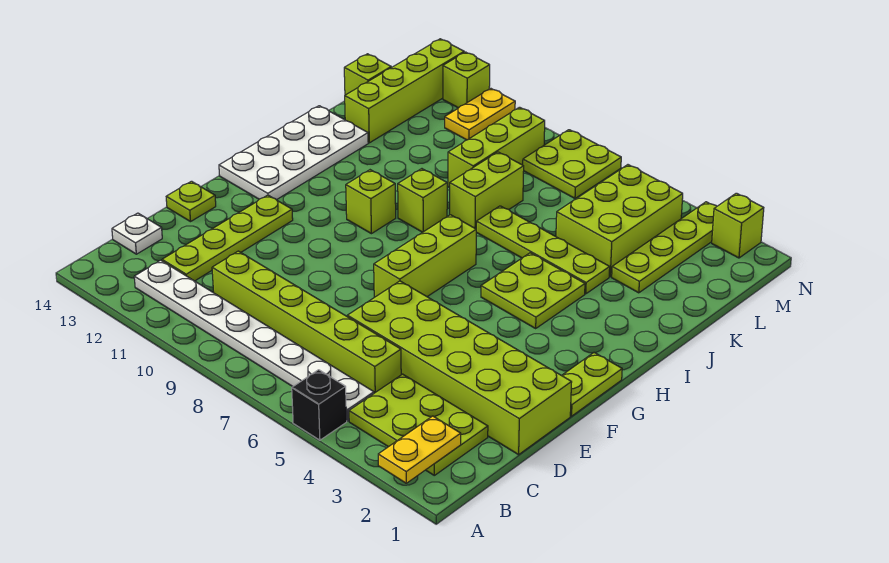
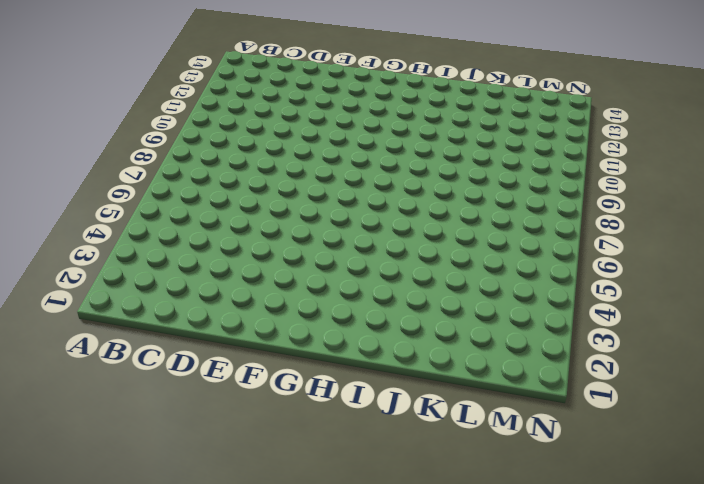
none -> black 1x1 brick [292,370,347,440]
none -> lime 2x3 plate [349,374,488,475]
none -> white 1x8 plate [134,260,374,421]

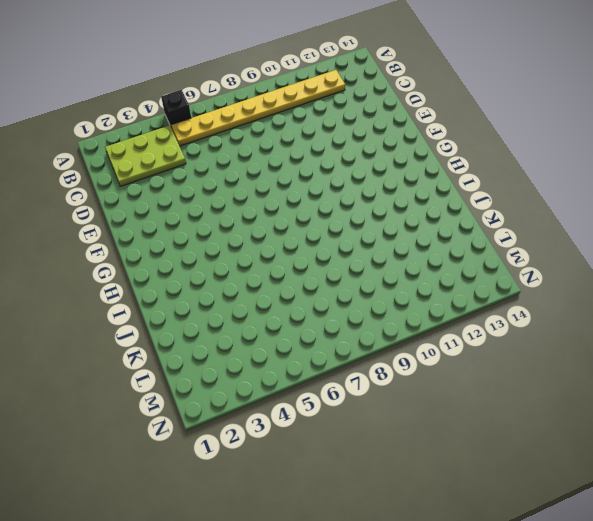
yellow 1x8 plate [171,70,345,146] -> white 1x8 plate [134,260,374,421]
none -> lime 1x6 brick [212,251,401,393]
none -> lime 1x4 plate [162,195,293,281]
none -> white 1x1 plate [112,213,162,254]

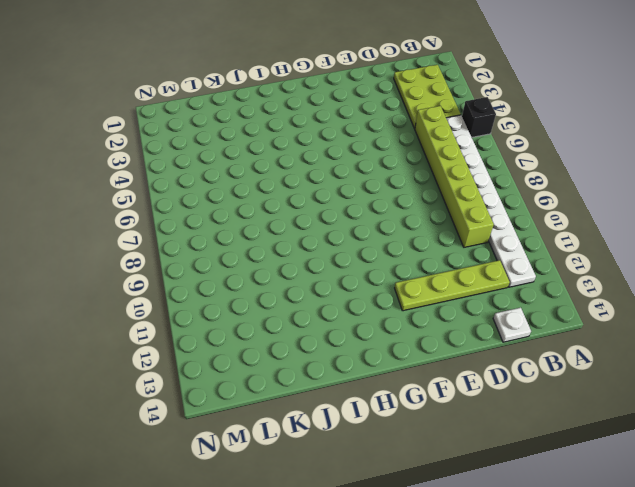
none -> lime 2x6 brick [347,281,572,455]
none -> lime 1x1 plate [166,181,216,222]
none -> lime 1x2 plate [562,353,622,416]

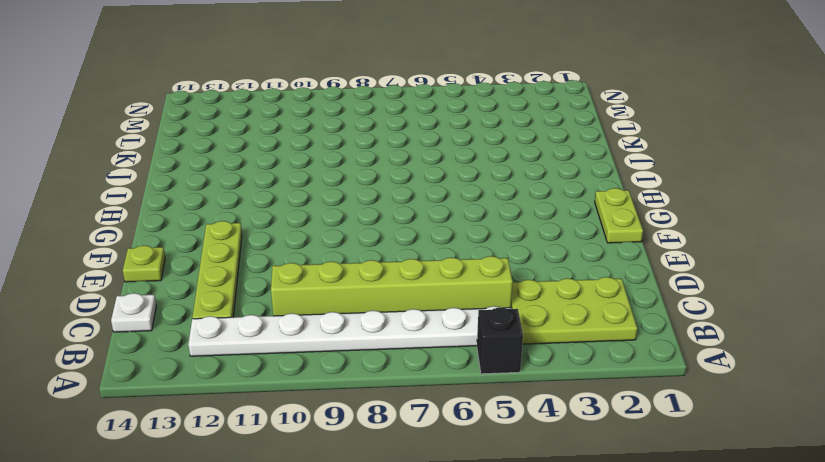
none -> lime 2x6 brick [347,281,572,455]
none -> lime 1x3 brick [374,215,476,297]
none -> white 2x4 plate [219,106,368,200]

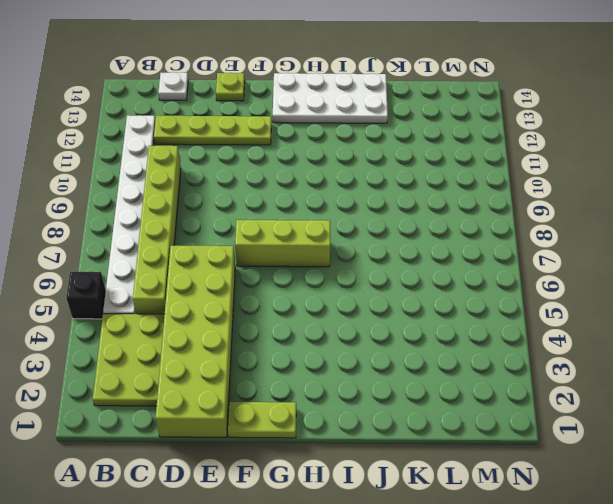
none -> lime 2x2 plate [481,253,585,328]
none -> lime 1x1 brick [346,170,396,234]
none -> lime 1x1 brick [398,169,447,232]

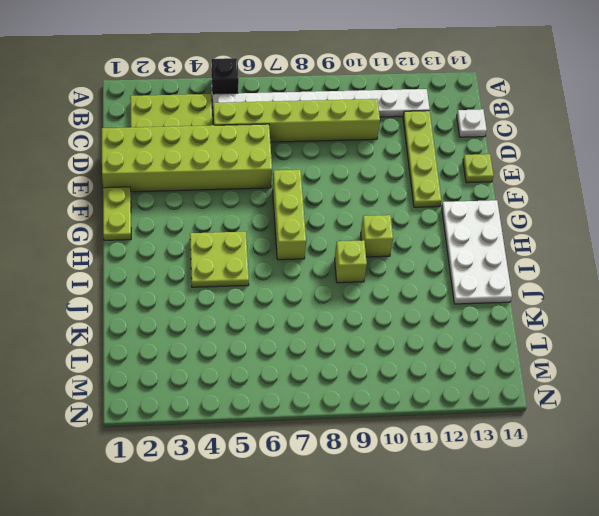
none -> lime 1x4 plate [476,206,610,294]
none -> lime 1x2 brick [450,152,524,229]
none -> lime 1x4 plate [612,202,717,293]

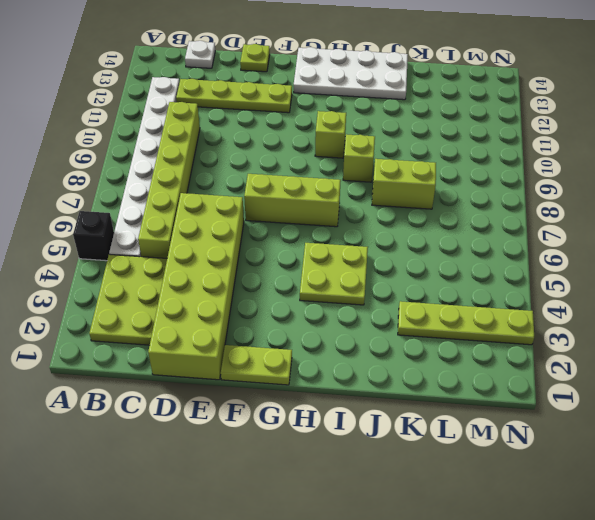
none -> lime 1x4 plate [476,206,610,294]
none -> lime 2x3 brick [556,165,683,277]
none -> lime 1x3 brick [448,107,545,188]

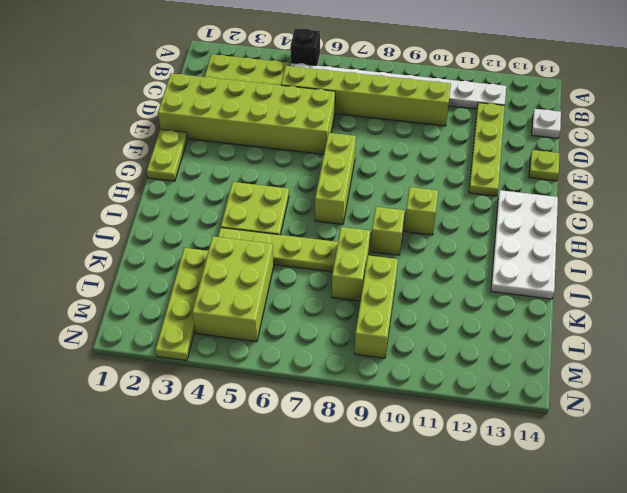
none -> lime 1x4 brick [345,39,464,143]
none -> lime 1x1 brick [344,54,391,95]
none -> lime 2x2 plate [523,130,621,198]

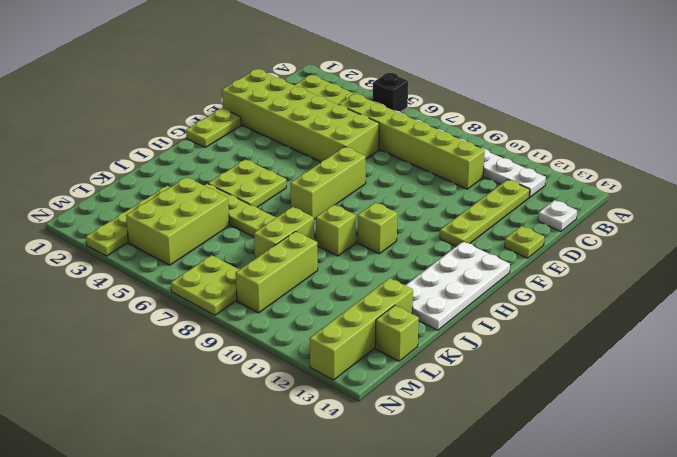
none -> yellow 1x2 plate [445,88,515,140]
none -> lime 1x1 brick [712,193,764,258]
none -> lime 1x1 brick [443,52,490,108]

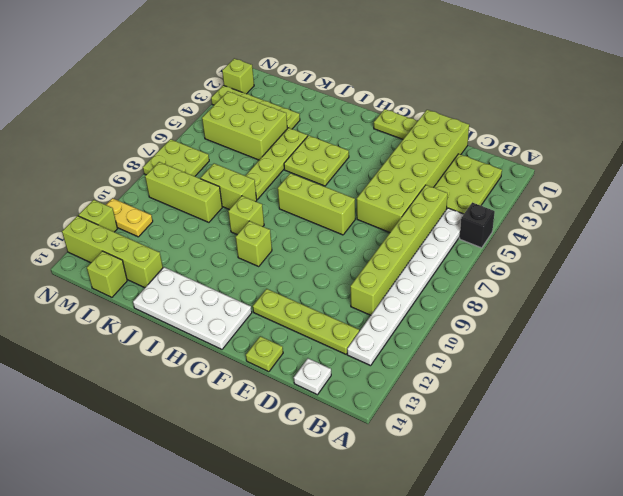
none -> yellow 1x2 plate [378,416,461,483]

